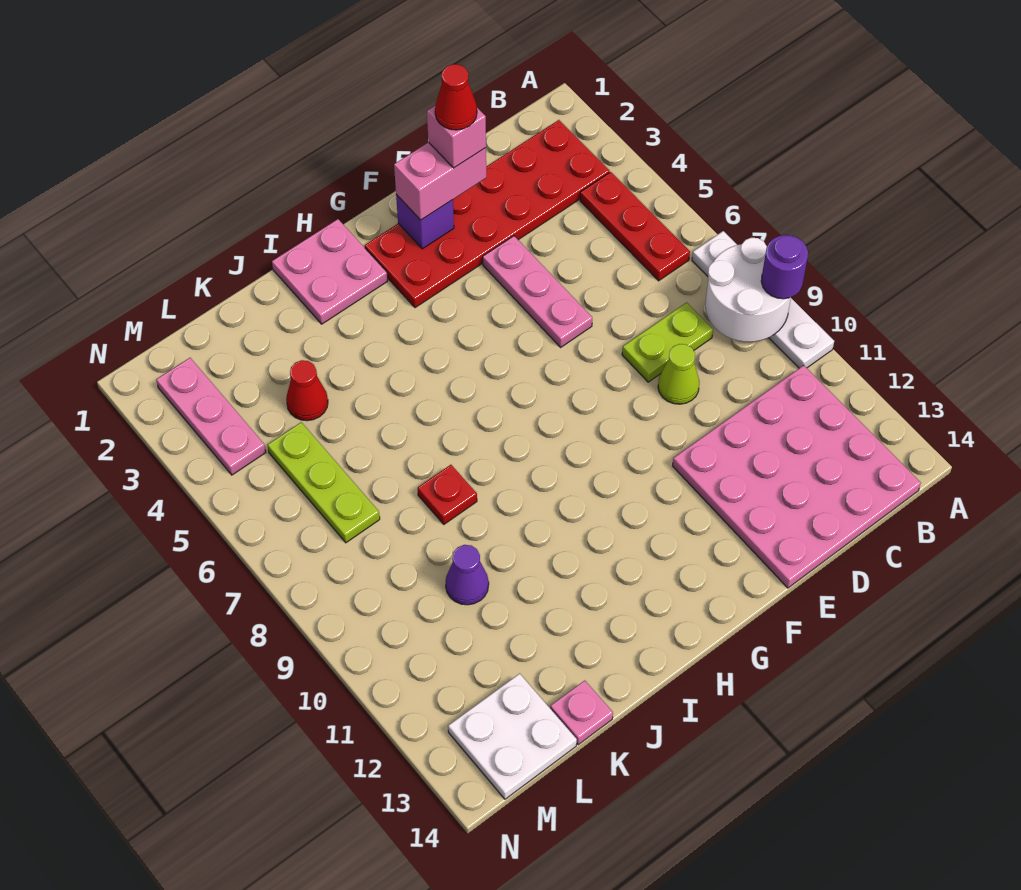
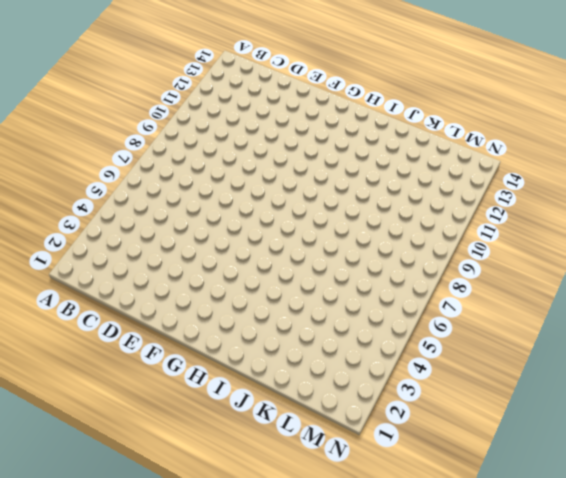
none -> white 1x4 plate [692,231,834,368]
none -> red 2x6 plate [365,120,610,308]
none -> red 1x3 plate [580,172,690,281]

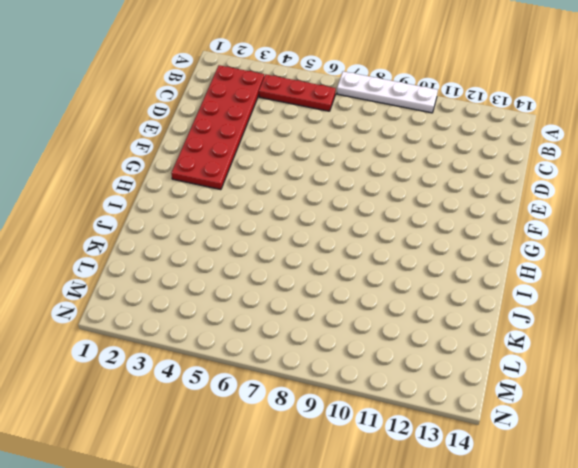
none -> pink 4x4 plate [673,365,921,588]
none -> lime 1x2 plate [622,302,713,382]
none -> lime 1x1 cone [658,344,699,404]

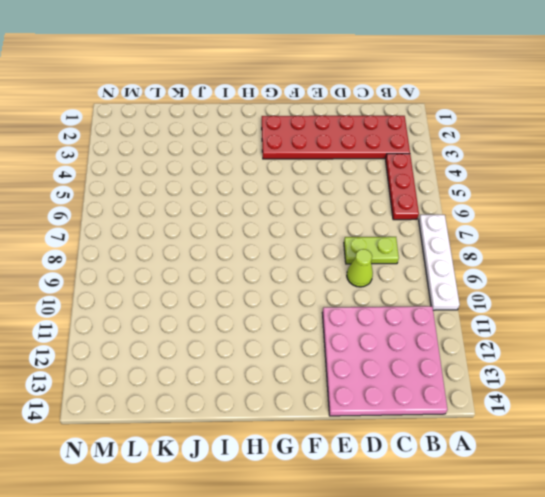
none -> pink 1x3 plate [483,236,592,347]
none -> pink 2x2 plate [272,219,388,324]
none -> red 1x1 plate [418,465,477,524]

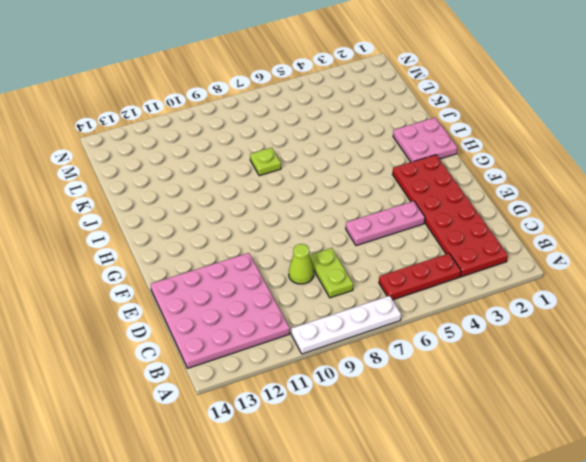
lime 1x1 plate [250,148,281,176] -> red 1x1 plate [418,465,477,524]
none -> red 1x1 cone [286,360,328,421]
none -> purple 1x1 cone [446,545,489,605]
none -> pink 1x1 plate [550,681,613,745]

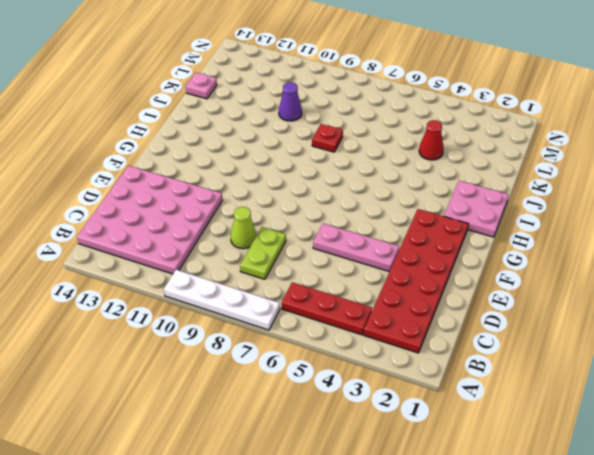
none -> lime 1x3 plate [268,422,380,543]
none -> white 2x2 plate [448,674,577,799]
none -> pink 1x3 plate [156,358,266,475]

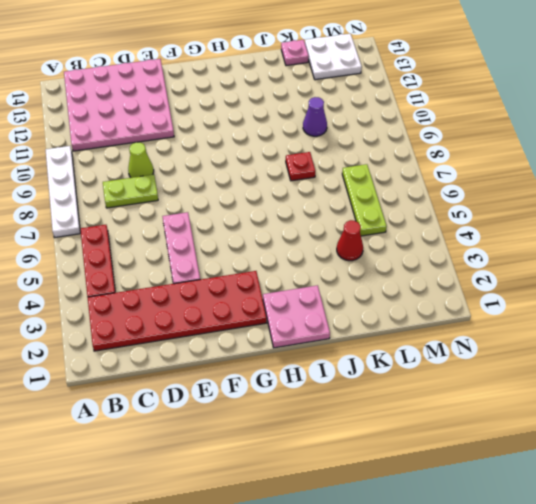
none -> pink 1x3 plate [156,358,266,475]
none -> white 2x2 round brick [705,238,791,342]
none -> purple 1x1 brick [396,195,454,249]

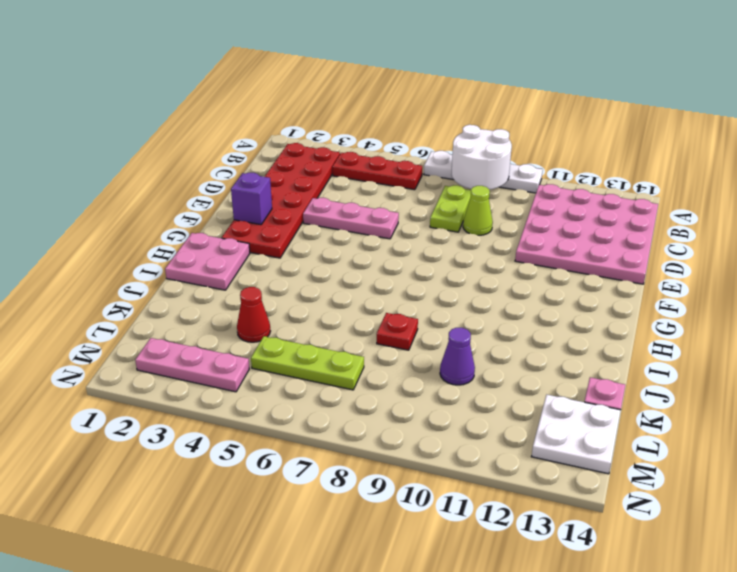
none -> purple 1x1 round brick [761,235,808,299]
none -> pink 1x2 brick [394,142,486,220]
none -> pink 1x1 brick [427,106,486,168]

